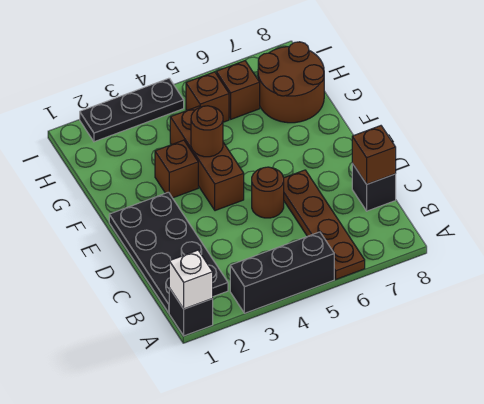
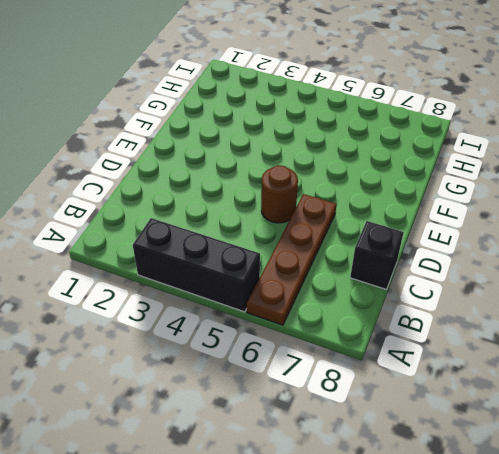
none -> black 1x1 brick [169,288,213,336]
none -> black 2x4 plate [109,192,228,313]
none -> brown 1x3 brick [170,106,244,211]

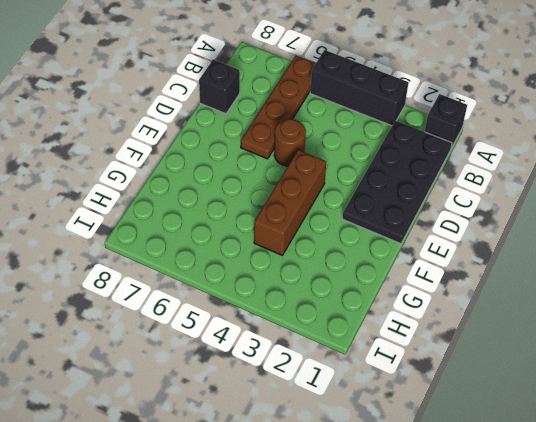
none -> brown 1x1 brick [155,140,198,198]
none -> brown 2x2 round brick [258,42,324,123]
none -> brown 1x1 brick [186,72,229,122]

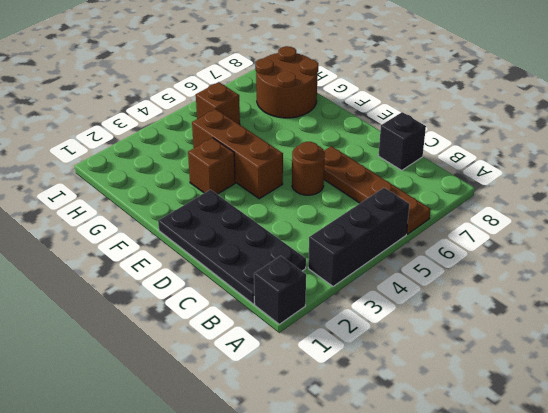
none -> brown 1x1 brick [216,61,260,119]
none -> black 1x3 plate [80,78,184,142]
none -> white 1x1 brick [169,250,213,309]

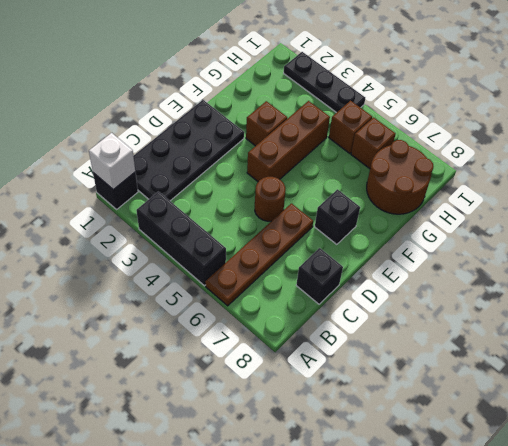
black 1x1 brick [315,189,360,244] -> none
none -> brown 1x1 brick [352,126,396,184]
none -> brown 1x1 round brick [191,106,223,157]

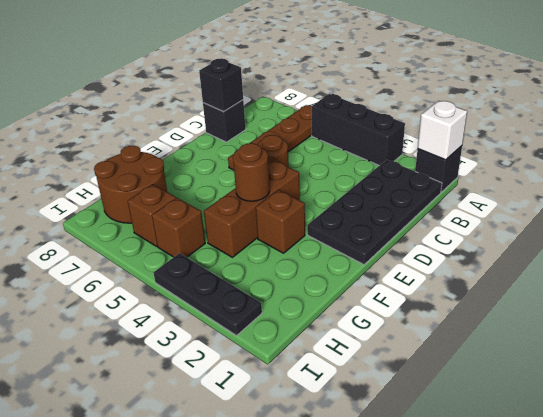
black 1x1 brick [199,58,243,112] -> brown 1x1 brick [352,126,396,184]

